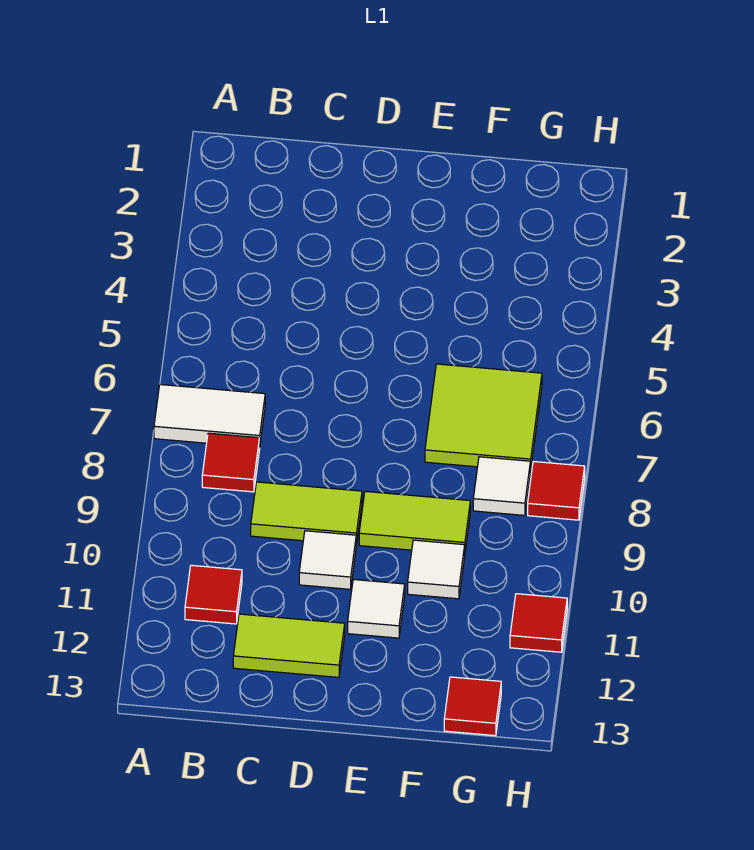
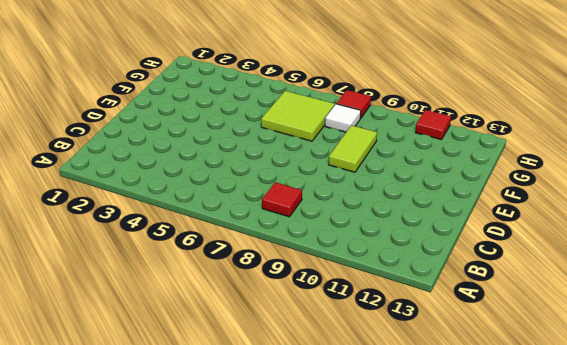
none -> white 1x2 tile [154,385,265,443]
none -> red 1x1 tile [185,565,242,624]
none -> lime 1x2 tile [251,482,362,545]

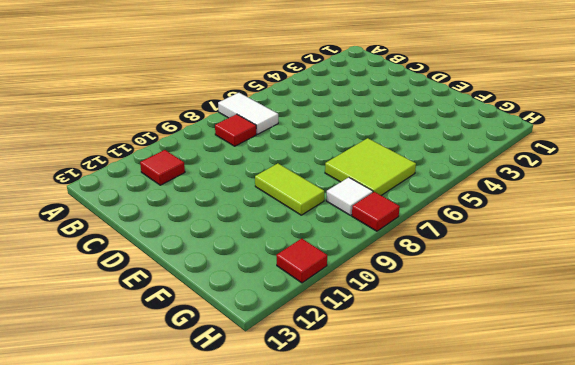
none -> lime 1x2 tile [251,482,362,545]
none -> lime 1x2 tile [233,614,345,677]
none -> white 1x1 tile [299,531,356,589]

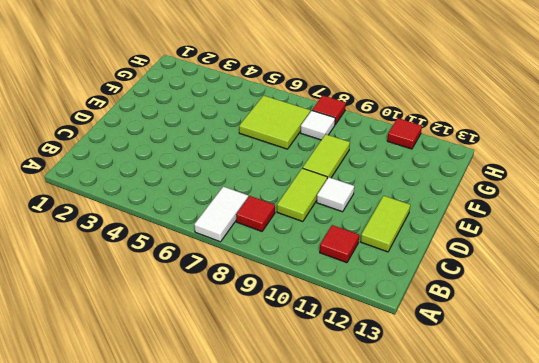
none -> white 1x1 tile [348,579,405,638]
none -> white 1x1 tile [408,540,465,599]
none -> red 1x1 tile [444,677,501,736]

